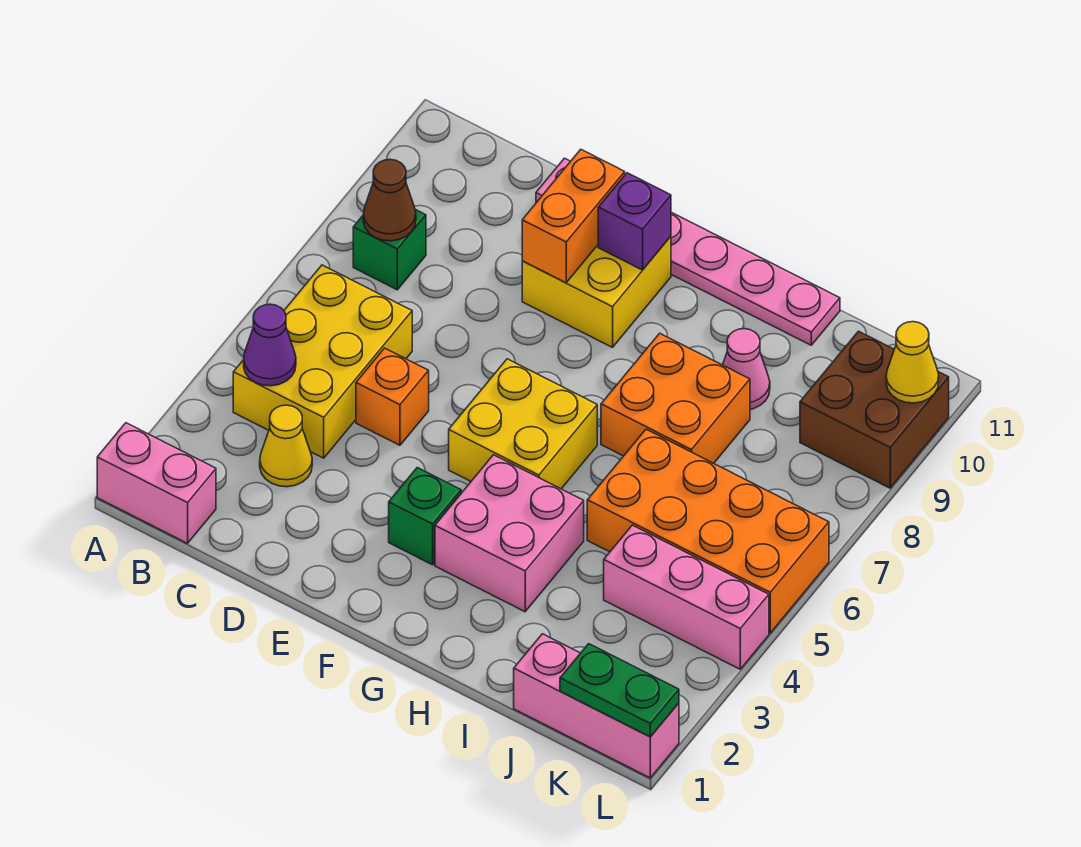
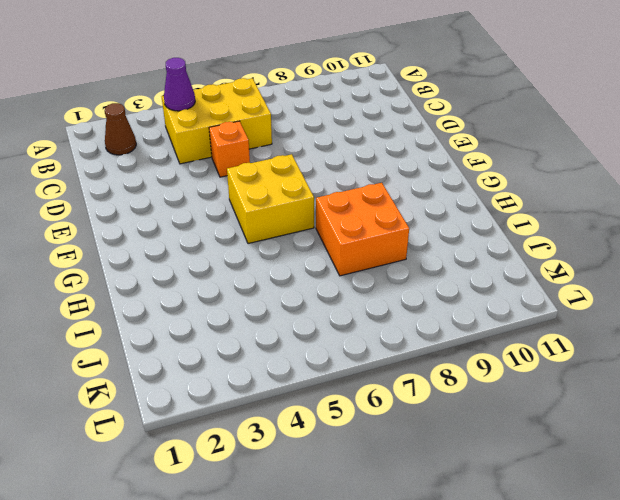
brown 1x1 cone [105,103,136,155] -> brown 1x1 cone moved to [363,159,416,241]
none -> pink 1x2 brick [97,423,216,543]
none -> green 1x1 brick [353,209,426,290]
none -> yellow 1x1 cone [260,405,312,487]

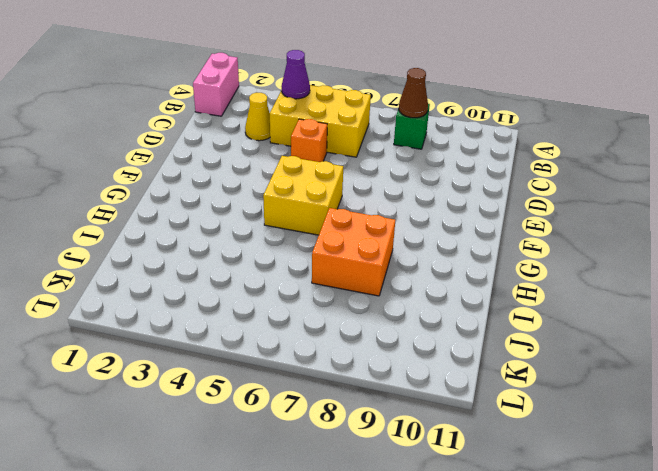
none -> pink 1x6 plate [536,158,840,345]
none -> yellow 2x2 brick [522,236,671,347]
none -> green 1x1 brick [389,468,461,565]

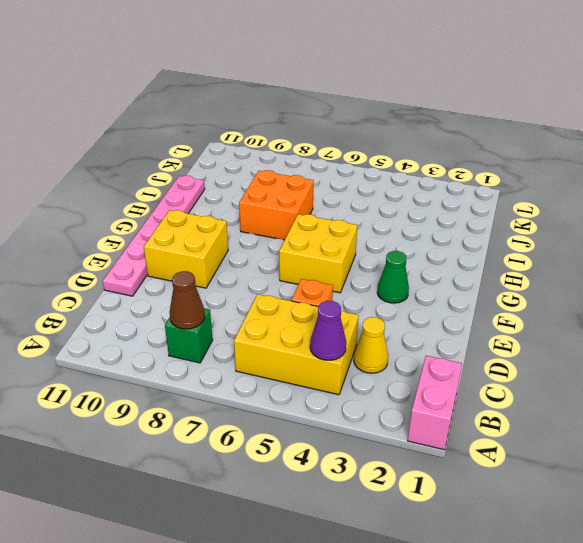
green 1x1 cone [377,251,409,303] -> green 1x1 brick [389,468,461,565]
none -> pink 2x2 brick [435,455,584,612]
none -> orange 2x4 brick [587,429,829,633]
none -> pink 1x1 cone [723,329,770,409]

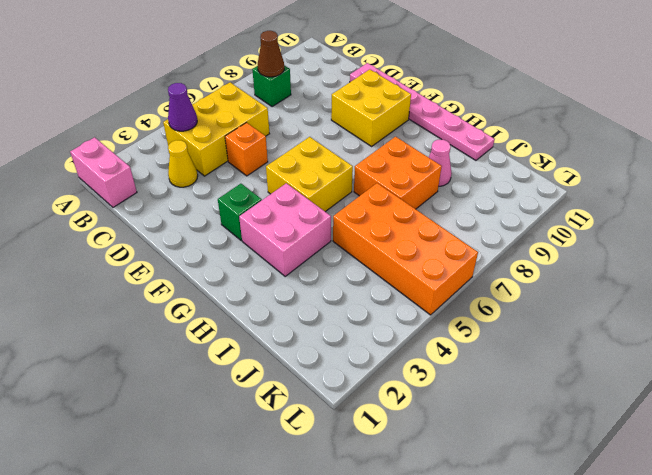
none -> pink 1x3 brick [514,634,679,778]
none -> pink 1x3 brick [604,525,769,669]
none -> brown 2x2 brick [800,331,949,488]

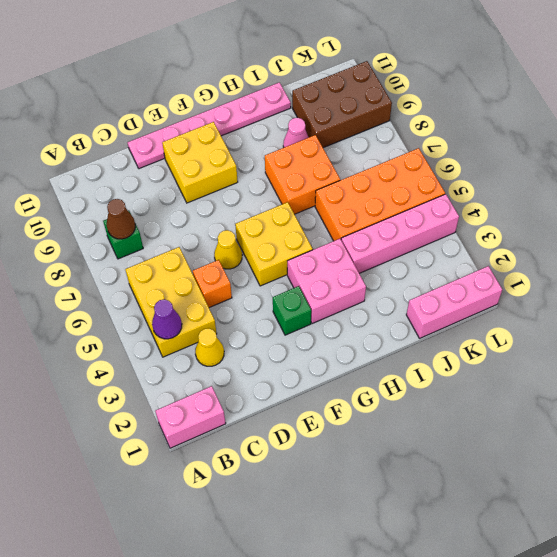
yellow 1x1 cone [214,230,242,269] -> yellow 1x1 cone moved to [886,322,939,403]
pink 1x4 brick [341,194,459,273] -> pink 1x3 brick [604,525,769,669]
brown 2x3 brick [292,61,392,148] -> brown 2x2 brick [800,331,949,488]
none -> orange 1x2 brick [522,149,625,283]
none -> purple 1x1 brick [598,173,671,270]
none -> green 1x2 plate [560,644,679,737]

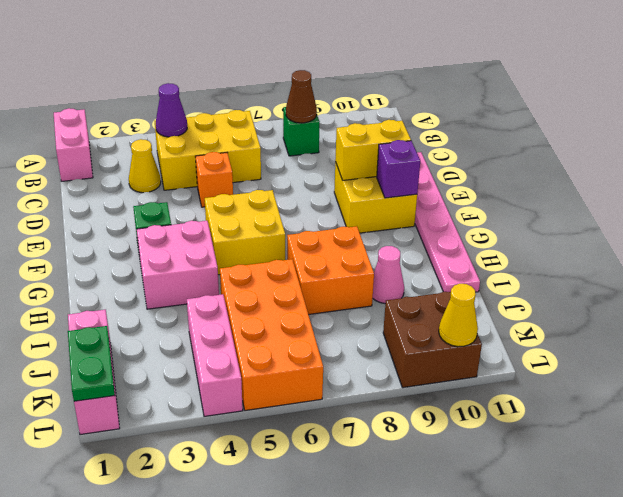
yellow 1x2 brick [335,120,411,180] -> orange 1x2 brick [522,149,625,283]

